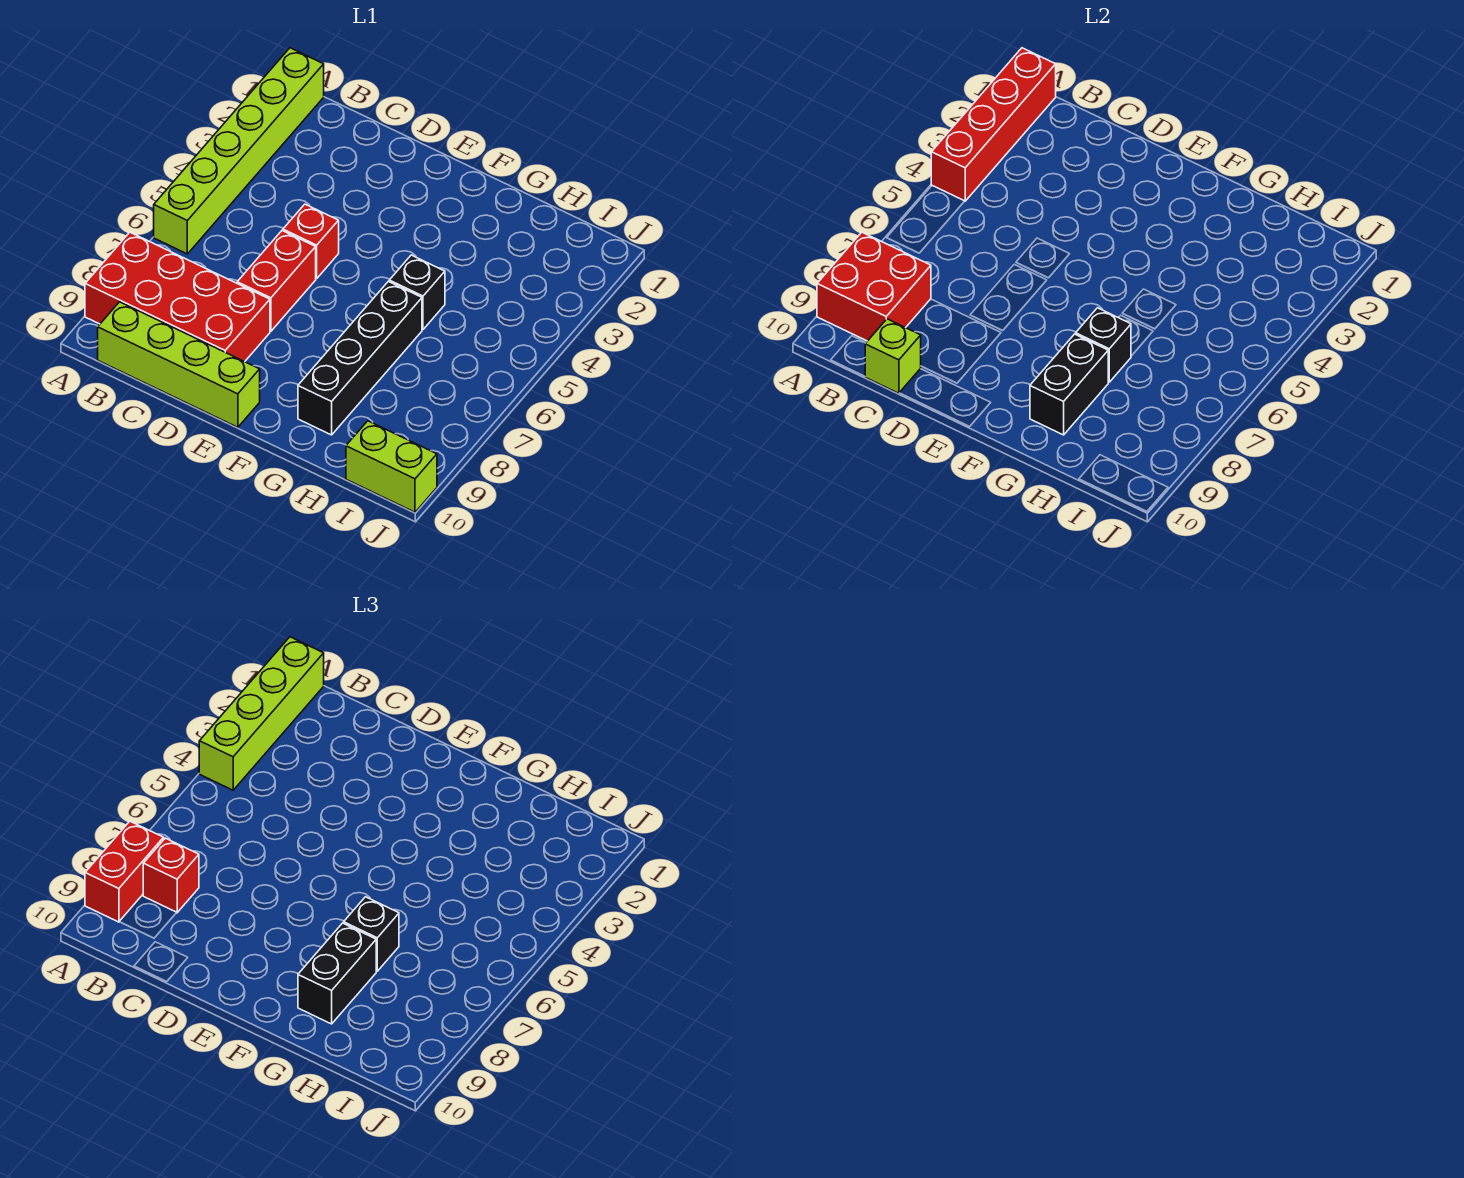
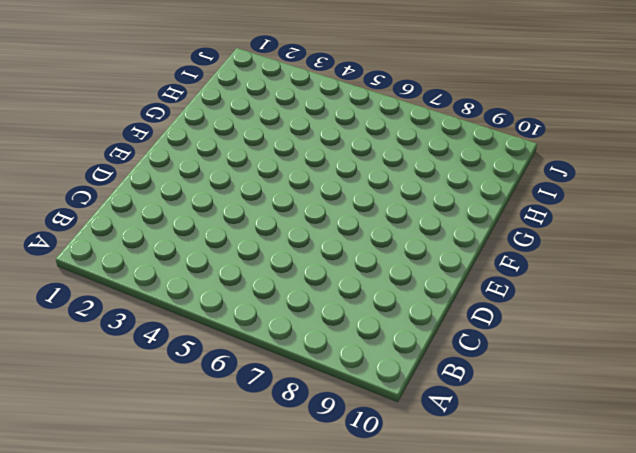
none -> lime 1x6 brick [154,48,324,254]
none -> red 2x4 brick [85,232,270,362]
none -> lime 1x4 brick [98,302,260,427]

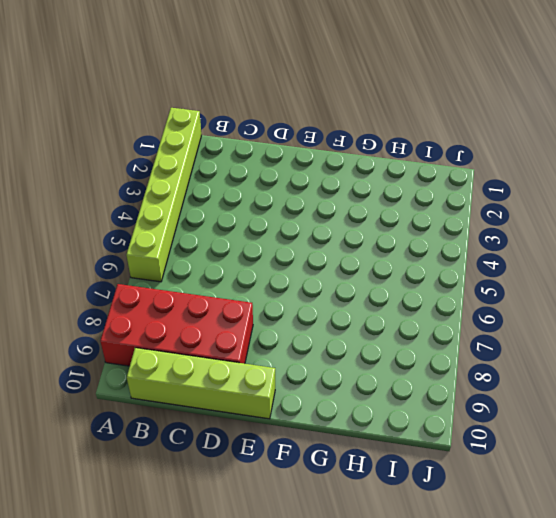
none -> red 1x1 brick [283,204,339,279]
none -> red 1x2 brick [237,231,316,331]
none -> black 1x1 brick [389,255,445,330]

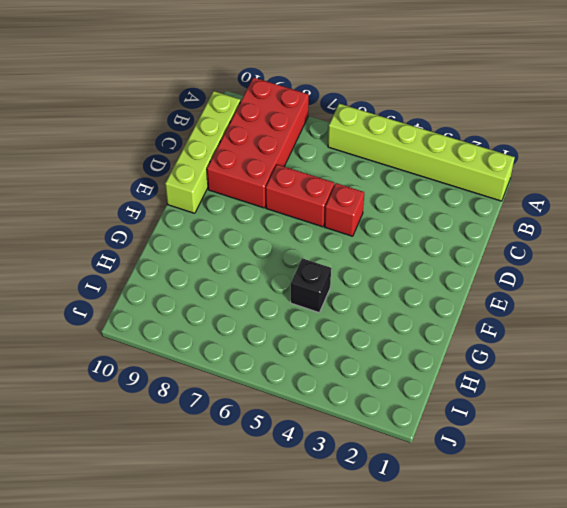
none -> black 1x4 brick [298,281,422,435]
none -> lime 1x2 brick [346,421,437,512]
none -> red 1x4 brick [931,48,1056,201]

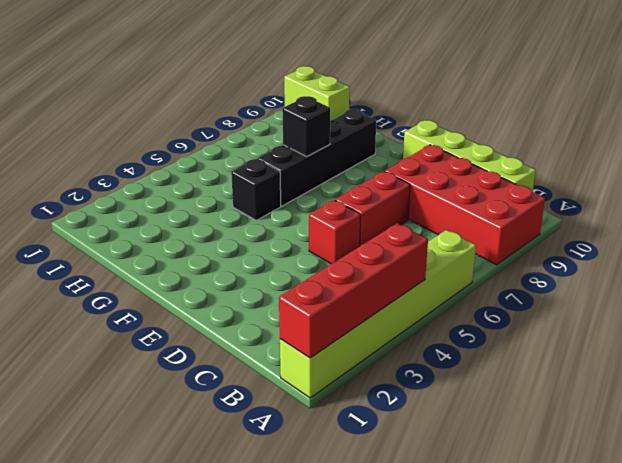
none -> red 2x2 brick [817,232,931,341]
none -> lime 1x1 brick [865,319,921,393]
none -> black 1x2 brick [1030,334,1108,435]

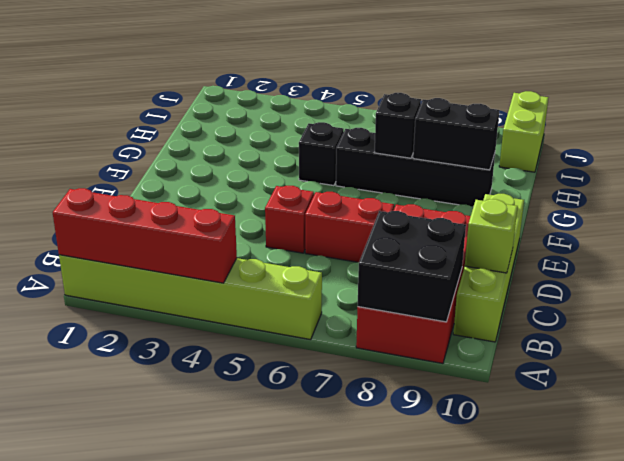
black 2x2 brick [358,211,466,322] -> red 2x2 brick [817,232,931,341]
none -> lime 1x4 brick [199,637,324,790]
none -> red 1x2 brick [85,821,164,922]
none -> red 1x1 brick [143,838,199,913]

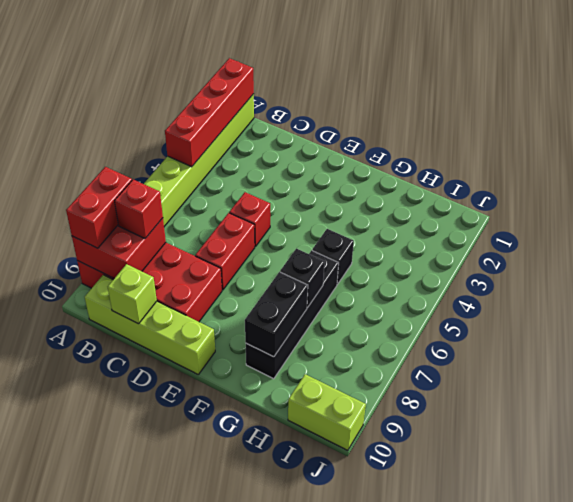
none -> lime 1x4 brick [199,637,324,790]
none -> black 1x1 brick [344,897,399,971]
none -> black 1x2 brick [298,923,376,1024]

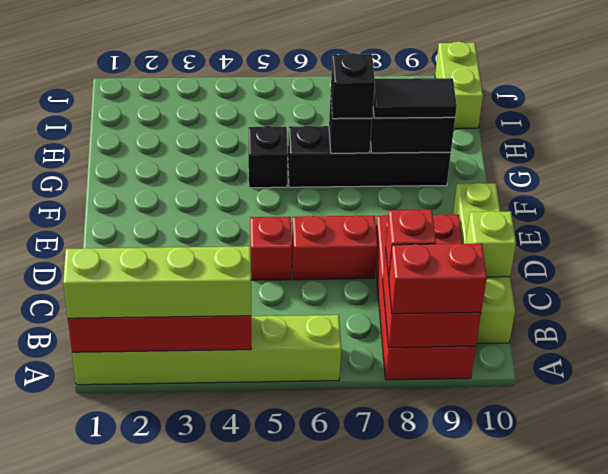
black 1x2 tile [373,78,457,118] -> black 1x2 brick [298,923,376,1024]

